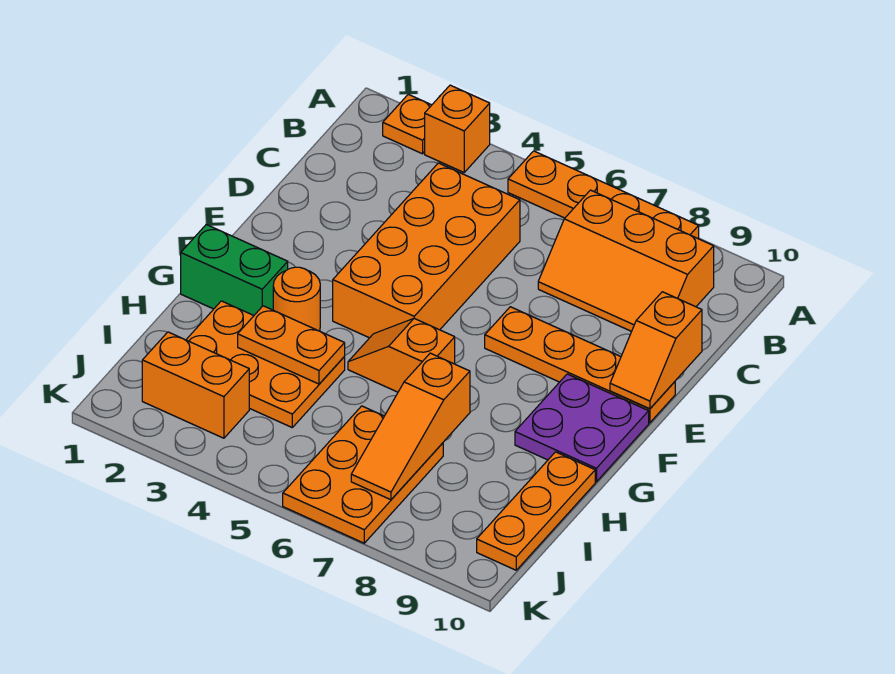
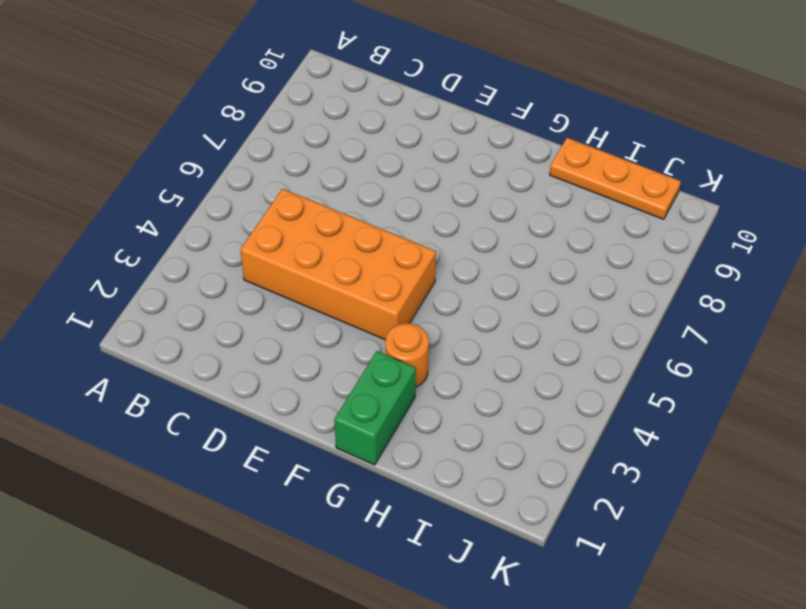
none -> orange 1x1 plate [383,94,431,154]
none -> orange 1x1 brick [425,85,490,172]
none -> orange 1x4 plate [508,151,699,239]

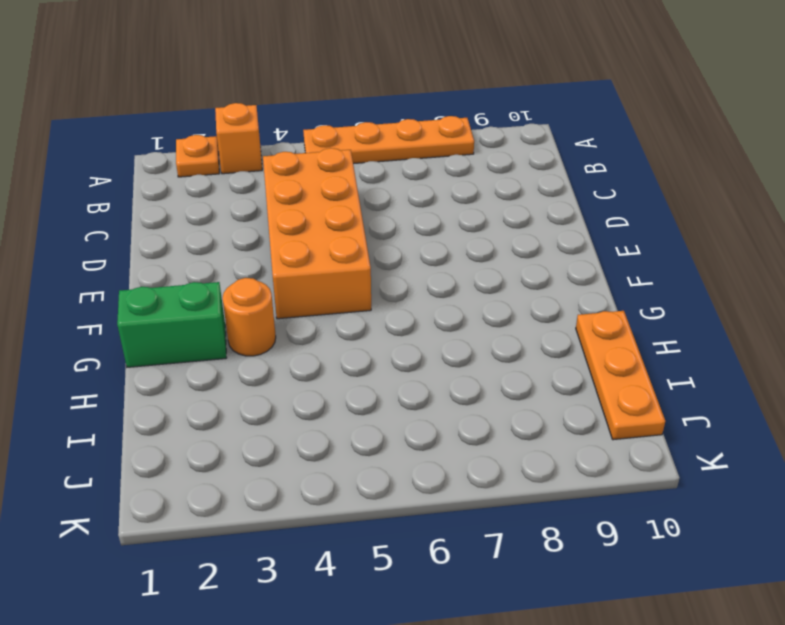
none -> orange 2x3 slope [538,190,714,331]
none -> orange 1x4 plate [485,307,675,423]
none -> purple 2x2 plate [515,374,649,482]

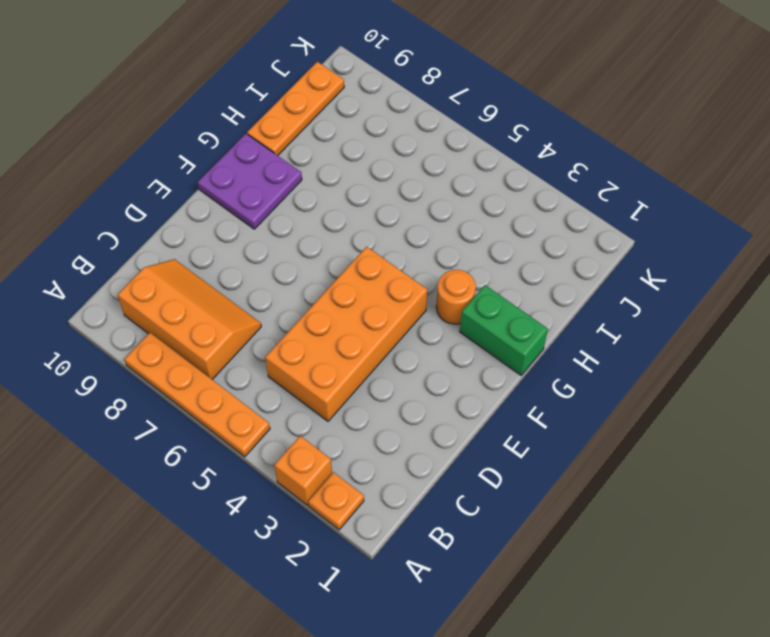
none -> orange 1x4 plate [485,307,675,423]
none -> orange 1x2 slope [348,319,455,392]
none -> orange 2x3 plate [186,301,345,427]

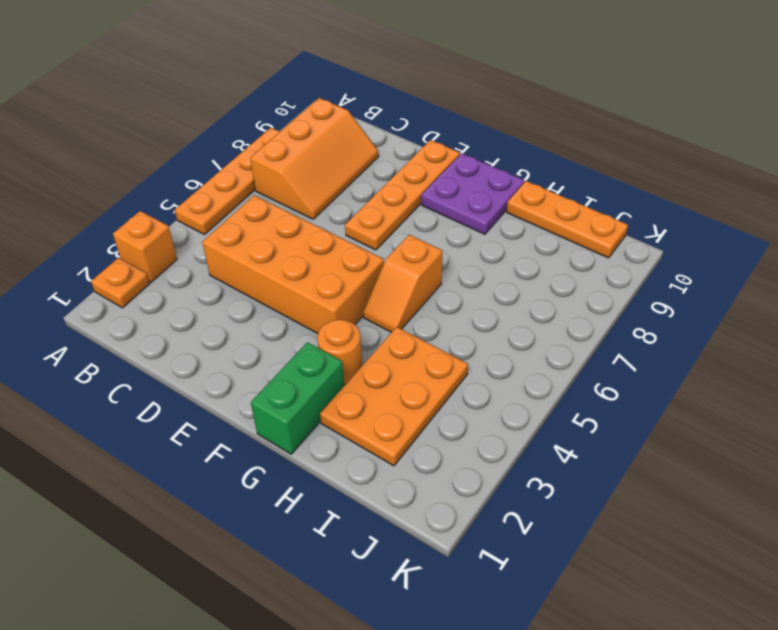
none -> orange 2x3 plate [283,406,443,543]
none -> orange 1x2 brick [142,332,249,438]
none -> orange 1x2 slope [610,292,702,409]

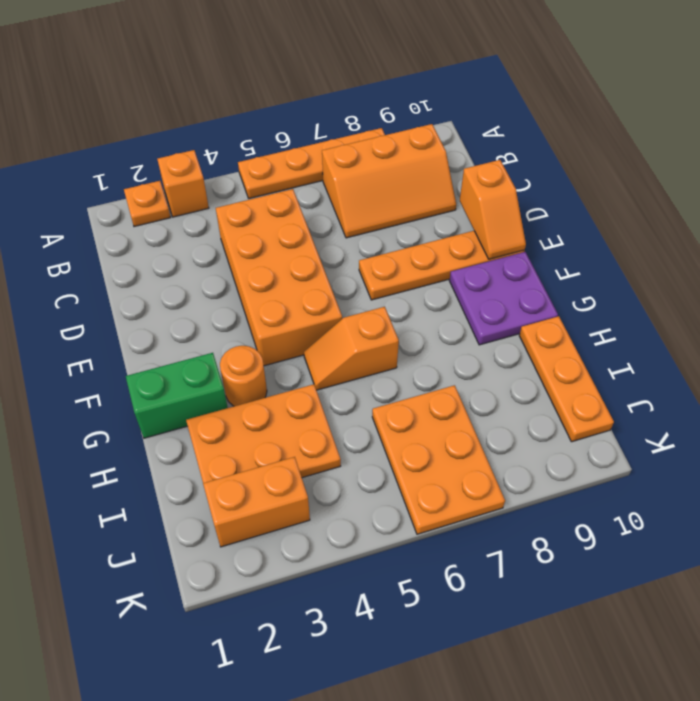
none -> orange 1x2 plate [238,306,345,384]
none -> orange 1x3 slope [351,353,470,500]

